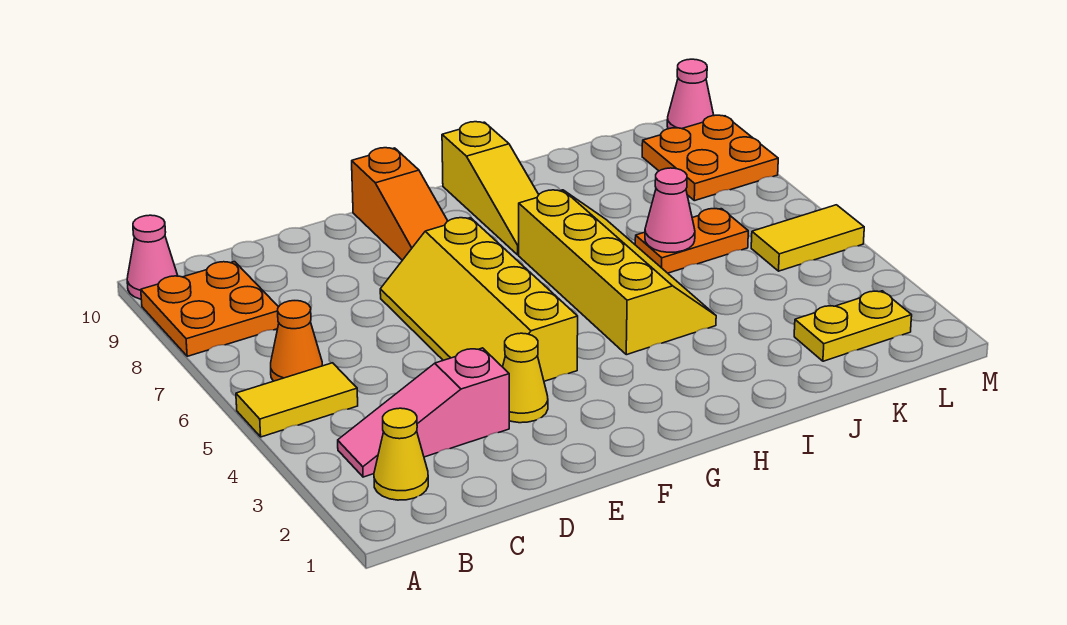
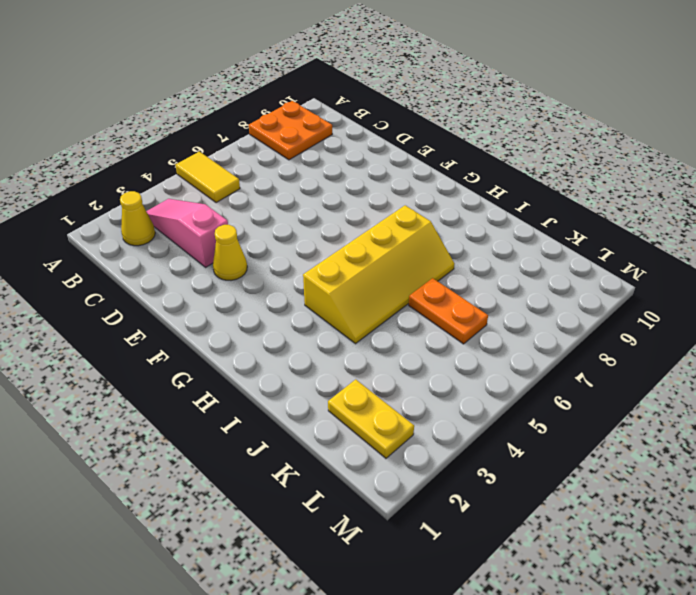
none -> pink 1x1 cone [127,215,178,299]
none -> orange 1x1 cone [271,301,322,381]
none -> yellow 2x4 slope [380,218,578,381]

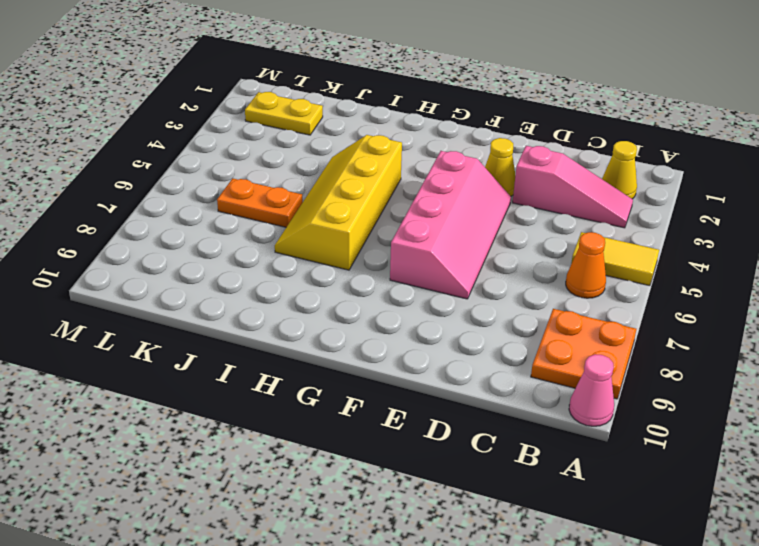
pink 2x4 slope [390,151,511,299] -> yellow 2x4 slope [380,218,578,381]
none -> orange 1x3 slope [352,148,448,260]
none -> yellow 1x3 slope [442,122,539,255]
none -> yellow 1x2 tile [751,205,864,271]

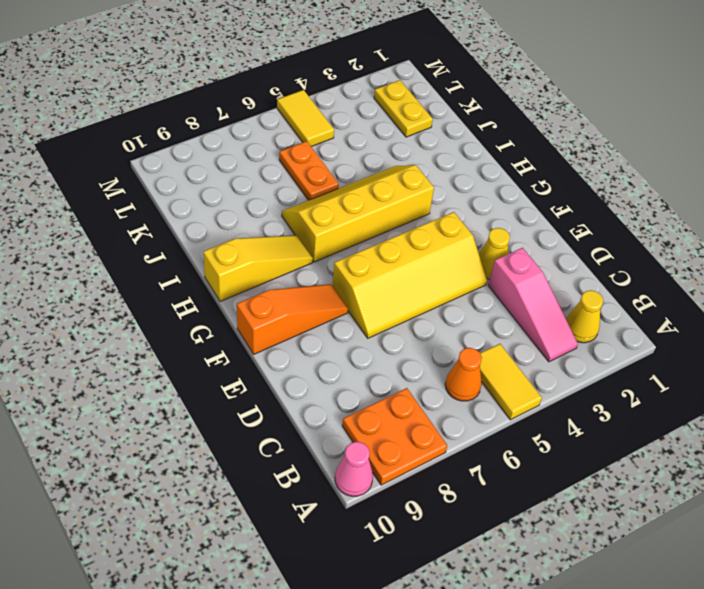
none -> orange 2x2 plate [642,115,778,201]
none -> pink 1x1 cone [667,59,714,129]
none -> pink 1x1 cone [645,168,695,252]

